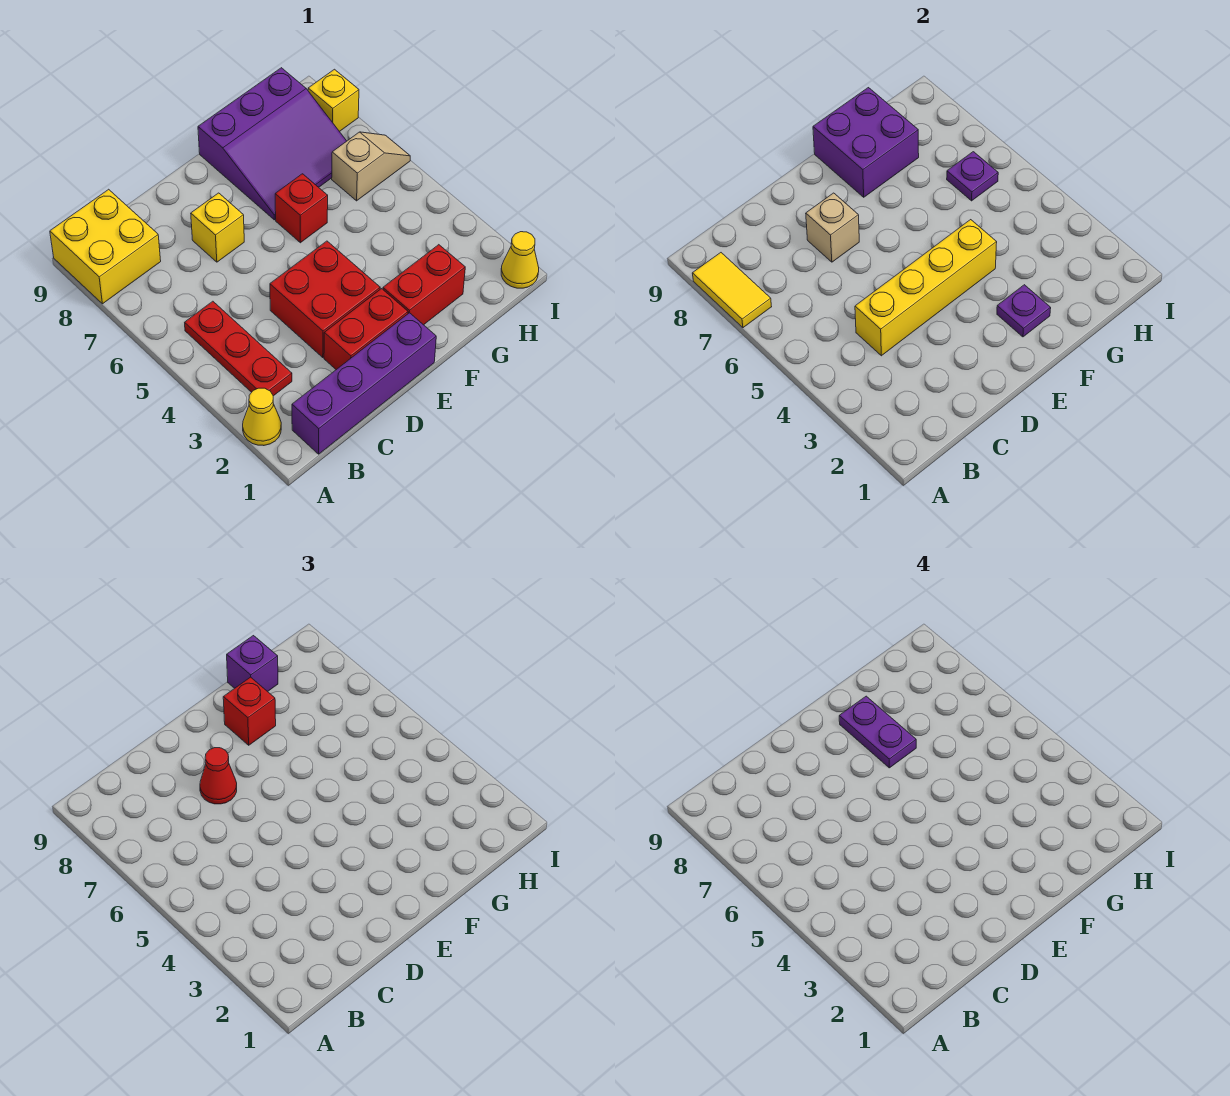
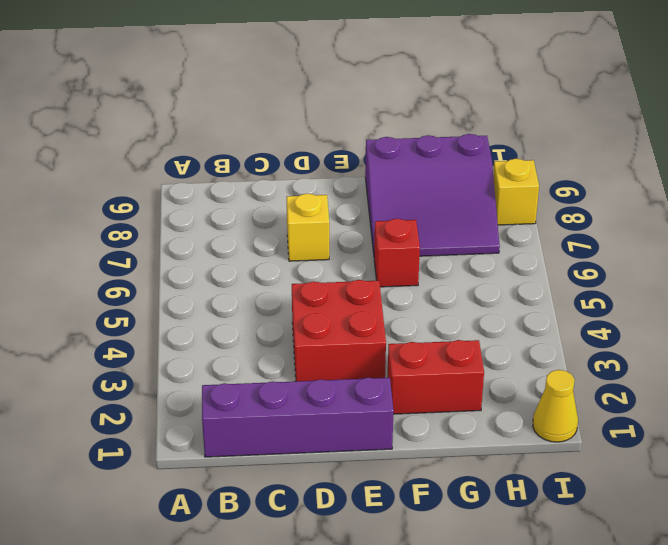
none -> yellow 1x1 cone [243,388,281,446]
none -> yellow 2x2 brick [50,189,161,304]
none -> red 1x3 plate [185,301,292,396]

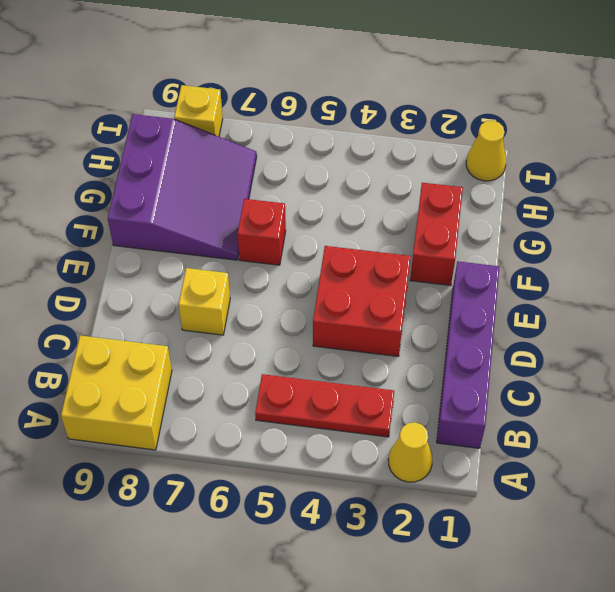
none -> red 1x2 brick [324,289,408,370]
none -> tan 1x2 slope [332,132,410,201]
none -> yellow 1x2 tile [692,253,772,328]

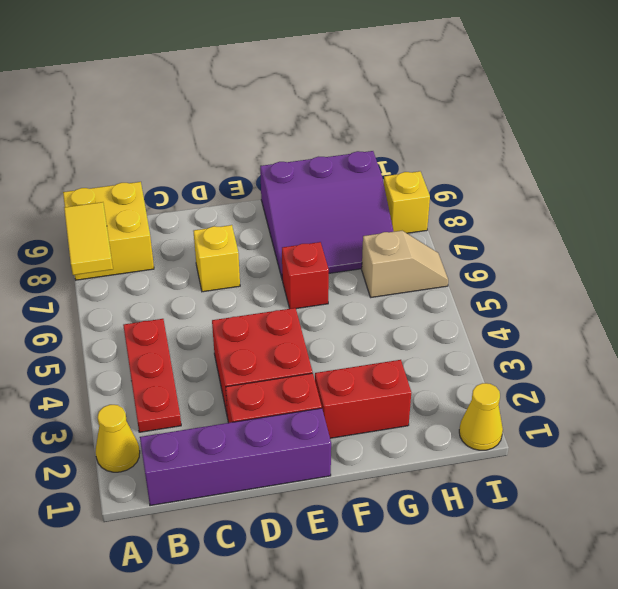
none -> yellow 1x4 brick [855,220,997,356]
none -> tan 1x1 brick [806,193,859,262]
none -> purple 1x1 plate [997,285,1051,337]

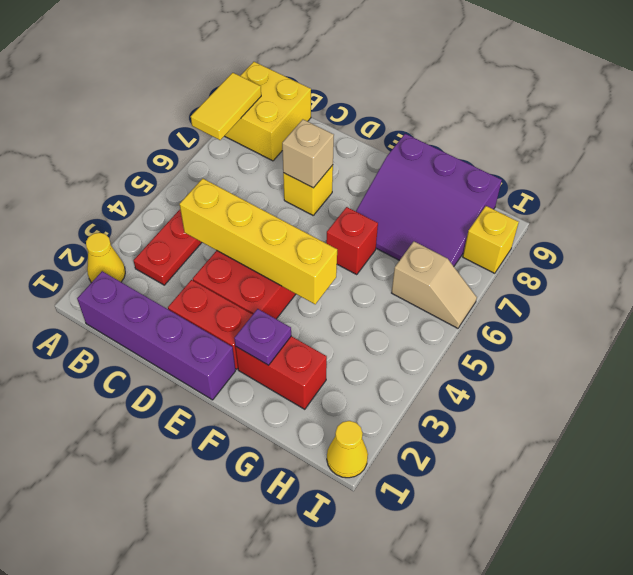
none -> purple 2x2 brick [813,88,919,197]
none -> purple 1x1 plate [947,152,998,201]
none -> red 1x1 cone [200,748,237,804]

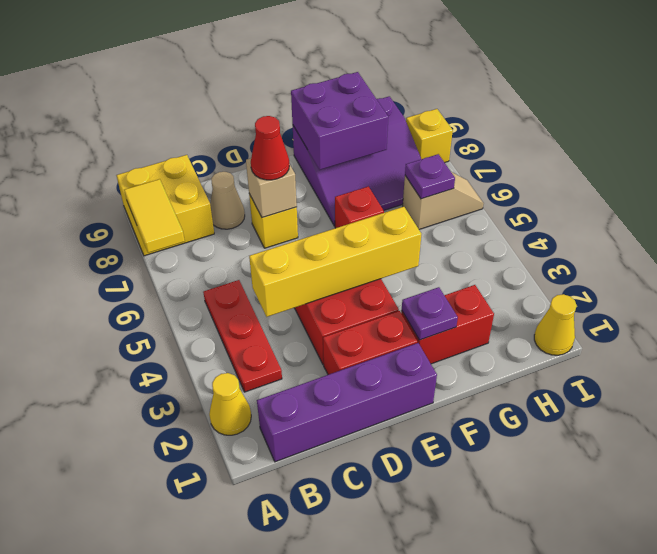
tan 1x1 cone [210,172,245,229] -> none
none -> red 1x1 brick [223,677,276,745]
none -> purple 1x1 brick [227,636,278,692]
none -> purple 1x2 plate [839,696,916,768]

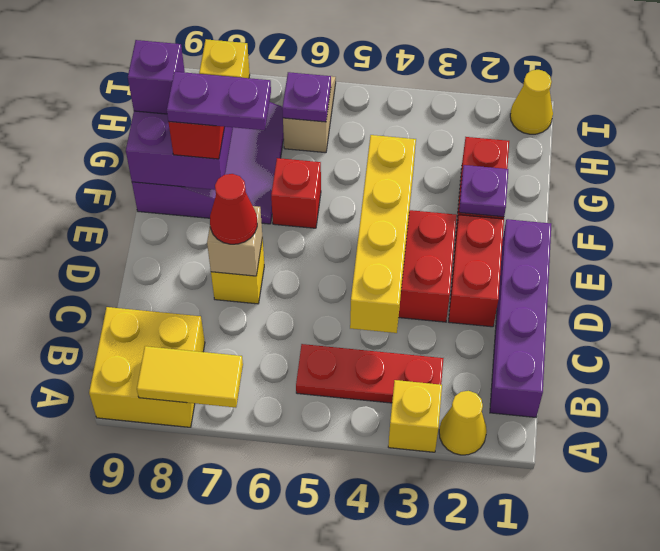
yellow 1x1 brick [388,380,442,452] -> none

